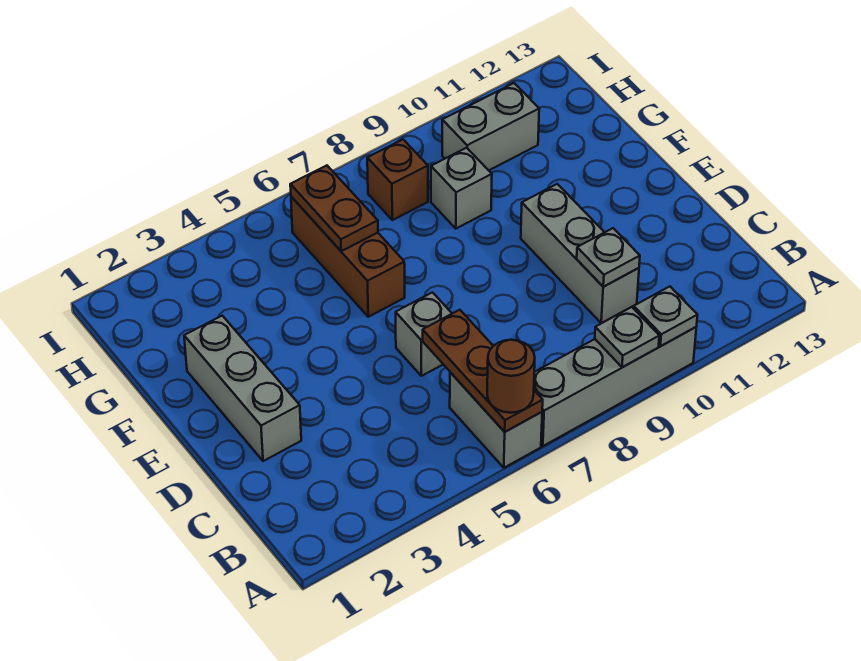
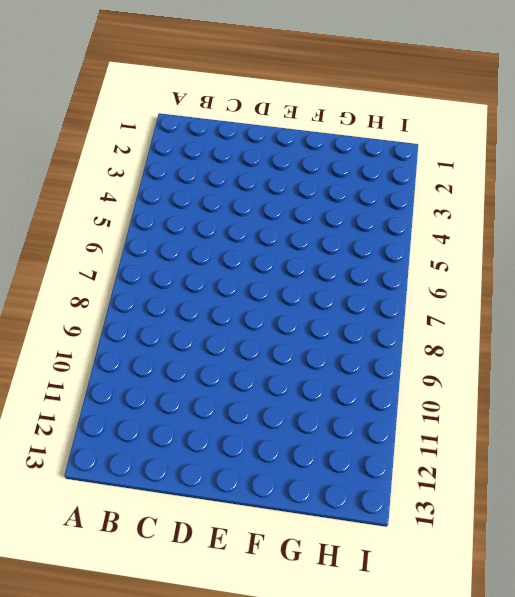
none -> grey 1x2 brick [450,372,542,468]
none -> grey 1x4 brick [534,327,696,446]
none -> grey 1x3 brick [521,184,639,323]

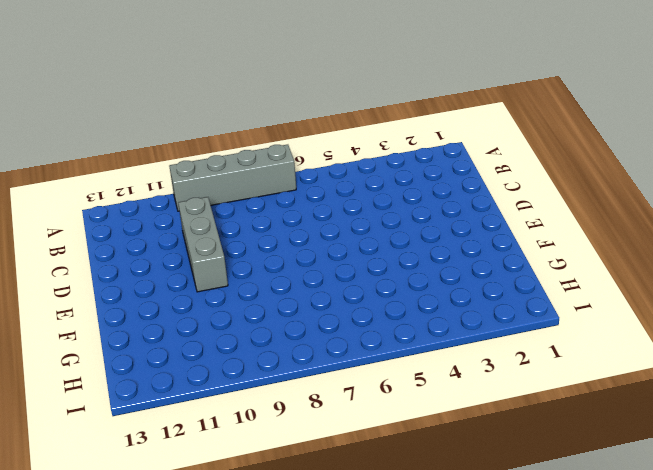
none -> grey 1x2 brick [450,372,542,468]
none -> grey 1x3 brick [184,316,301,461]
none -> grey 1x1 brick [396,292,452,376]

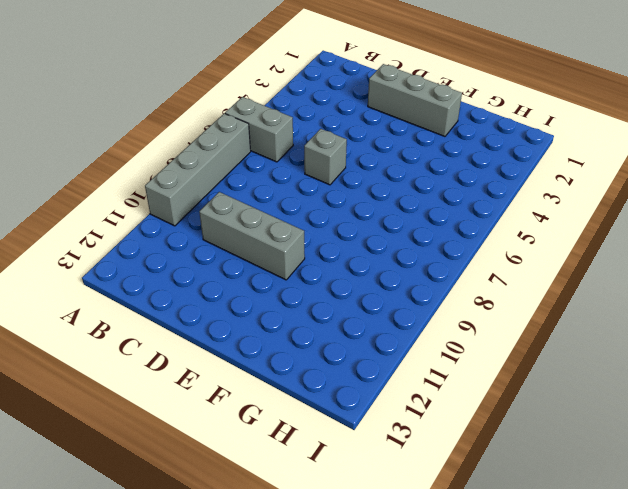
none -> brown 1x3 brick [291,197,405,317]
none -> grey 1x1 brick [431,148,492,229]
none -> brown 1x1 brick [367,140,428,220]

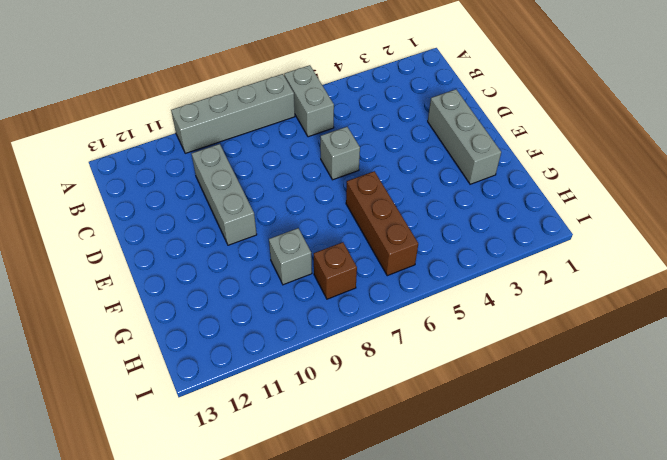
none -> grey 1x2 brick [442,83,539,170]
none -> brown 1x3 plate [423,310,543,432]
none -> grey 1x1 plate [595,307,659,367]

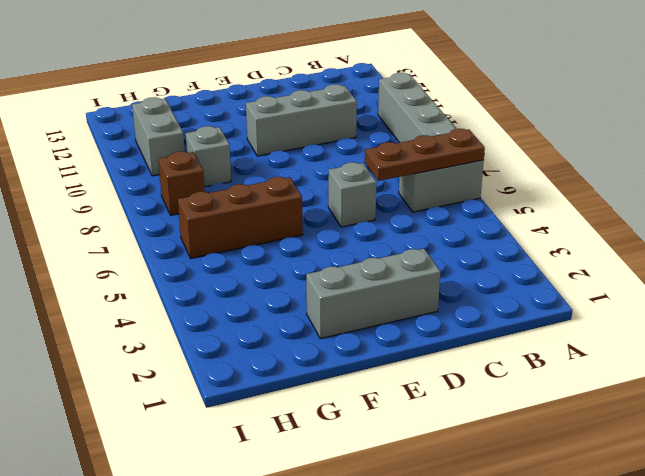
none -> grey 1x1 plate [595,307,659,367]
none -> grey 1x1 plate [634,286,697,346]
none -> grey 1x1 plate [577,228,640,287]

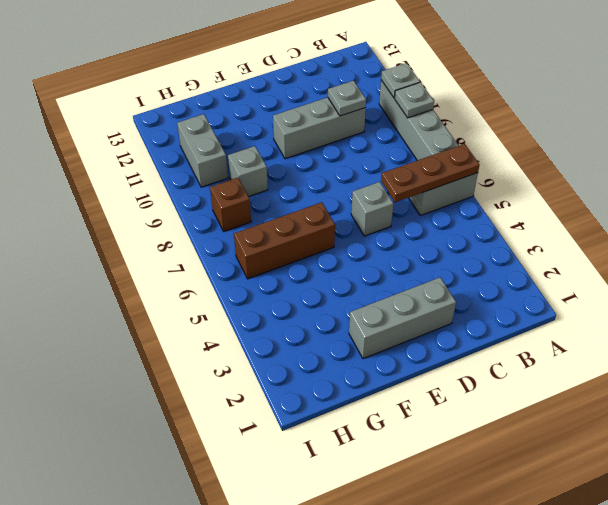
none -> brown 1x2 plate [290,165,378,251]
none -> brown 1x1 round brick [487,340,535,413]

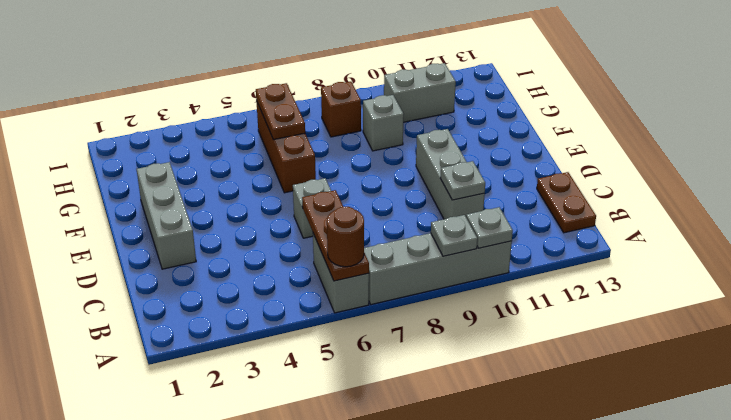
brown 1x2 plate [537,172,596,233] -> none

